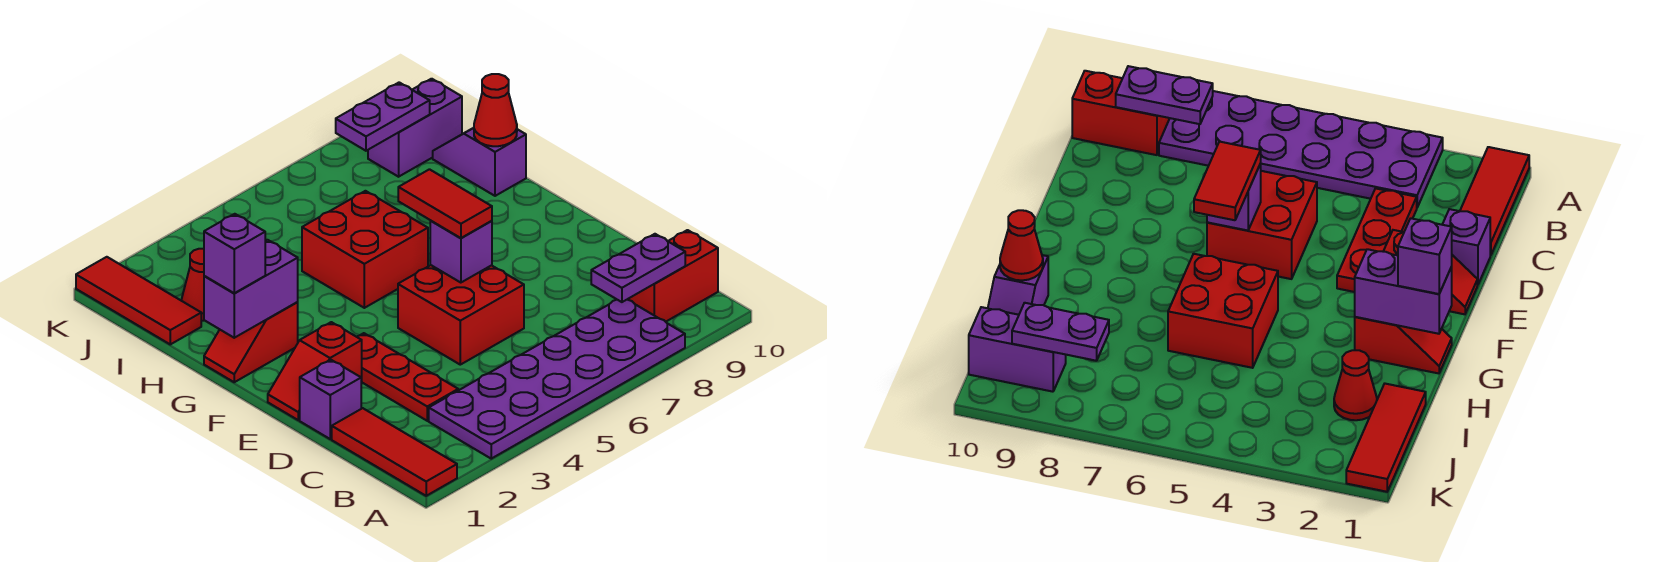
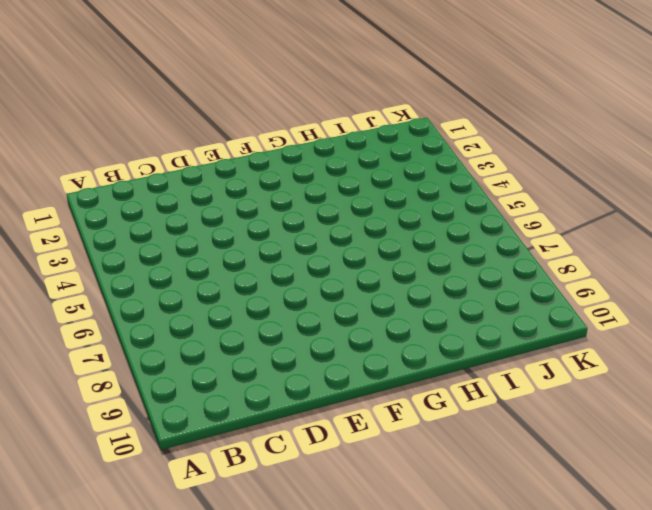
none -> red 1x3 tile [332,408,457,496]
none -> purple 2x6 plate [429,300,685,459]
none -> red 1x2 brick [627,230,718,322]

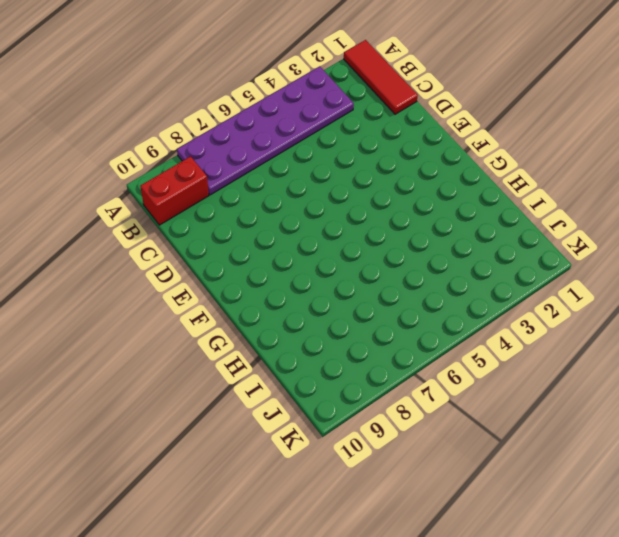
none -> red 1x3 plate [357,333,458,421]
none -> purple 1x1 brick [300,360,361,439]
none -> red 2x2 brick [398,265,524,365]

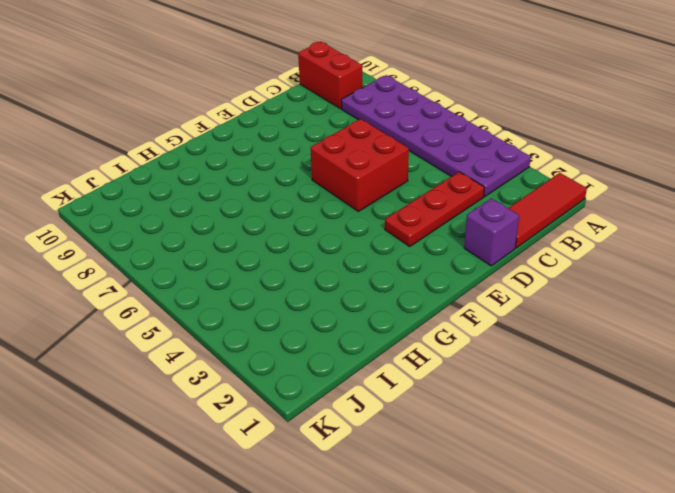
none -> red 1x2 slope [268,322,362,420]
none -> red 1x2 slope [204,302,298,382]
none -> red 2x2 brick [302,191,428,308]

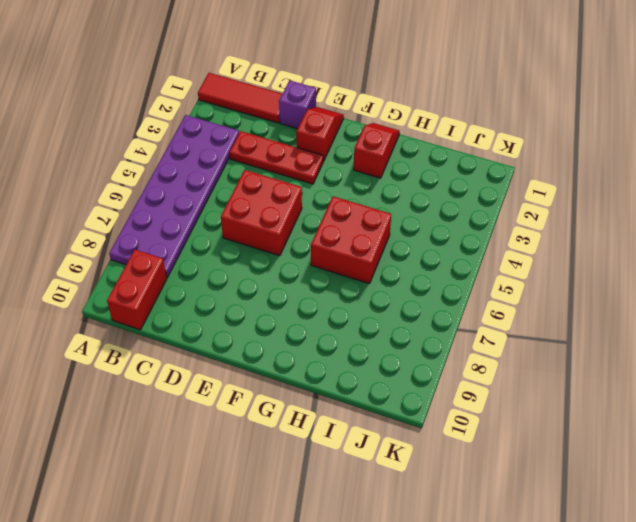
none -> purple 1x2 slope [433,128,526,196]
none -> red 1x3 tile [76,257,201,344]
none -> red 1x1 cone [182,249,204,321]

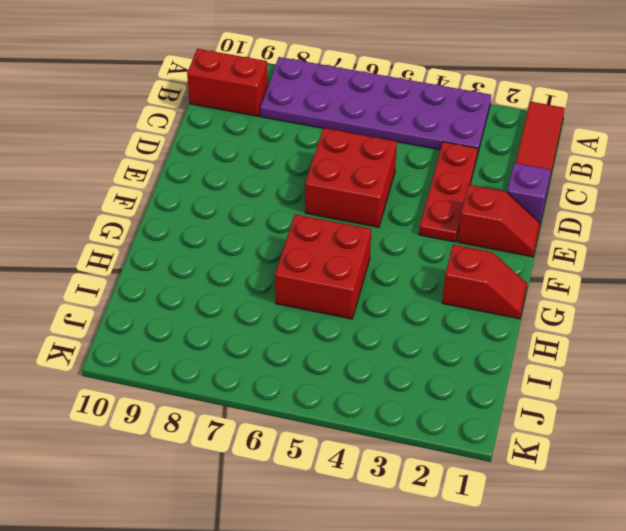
none -> purple 1x2 slope [433,128,526,196]
none -> red 1x3 tile [76,257,201,344]
none -> red 1x1 cone [182,249,204,321]

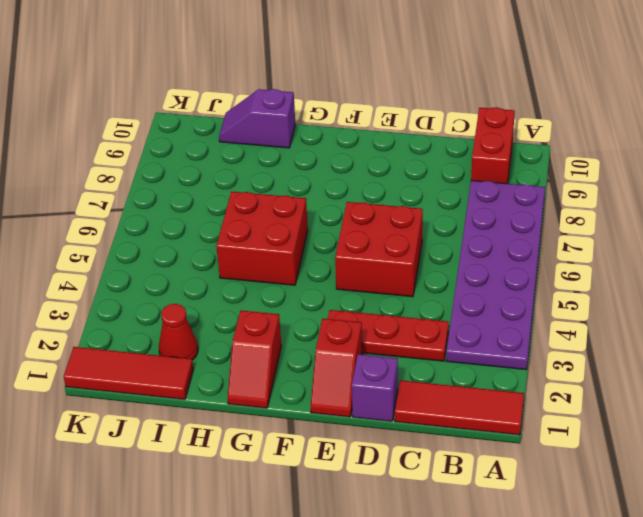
none -> purple 1x2 brick [368,79,462,177]
none -> purple 1x2 plate [591,234,685,302]
none -> purple 1x1 brick [430,221,492,283]

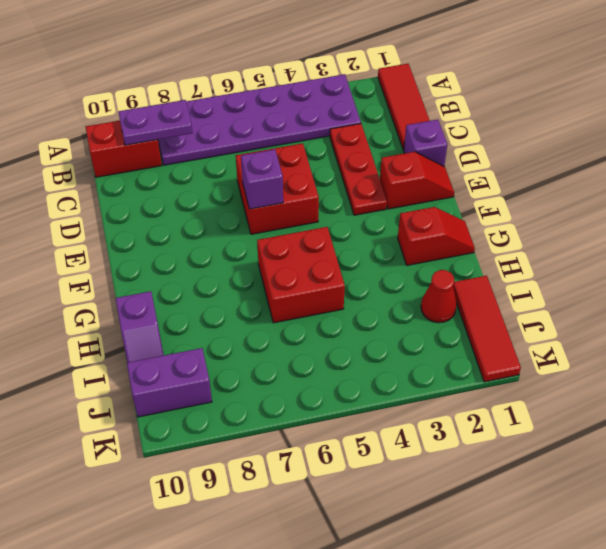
none -> purple 1x2 brick [204,240,298,338]
none -> red 1x1 cone [474,74,517,146]
none -> purple 1x2 plate [336,82,430,151]

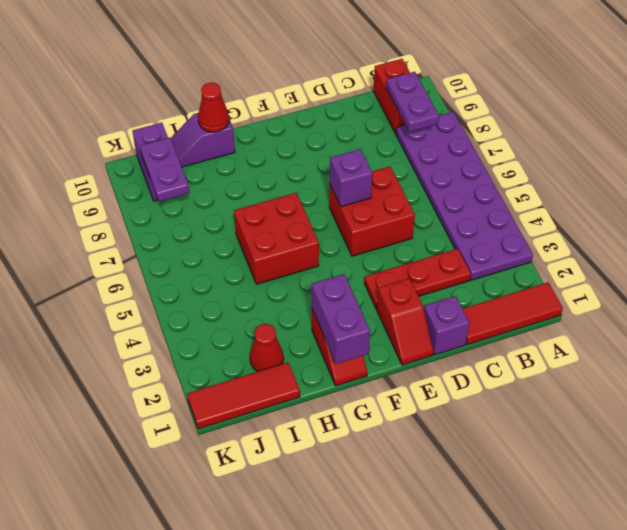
none -> red 1x2 tile [398,169,492,238]
none -> purple 1x1 brick [204,214,265,293]

